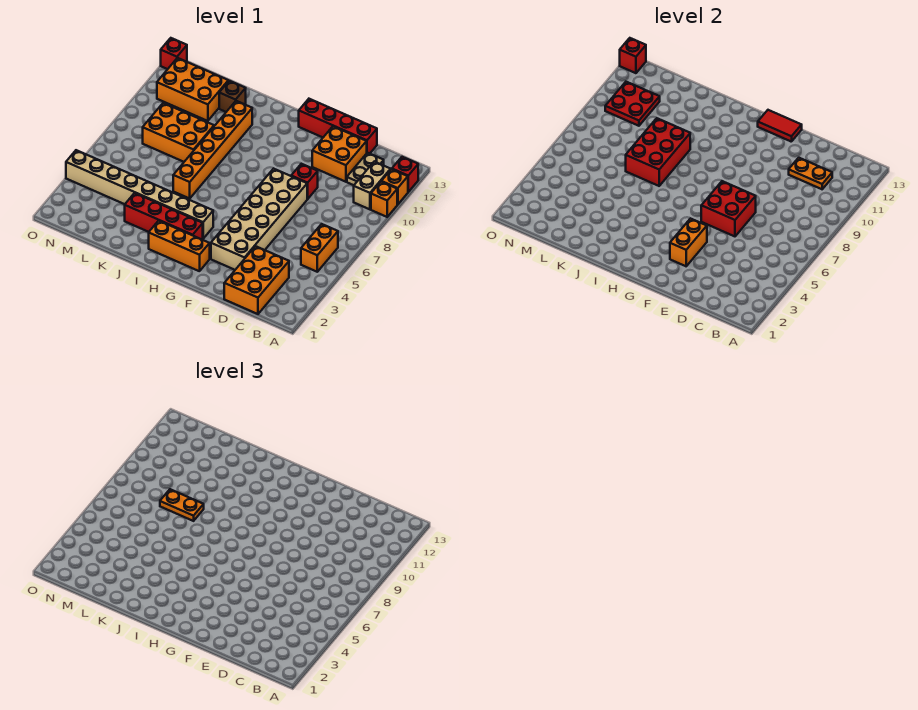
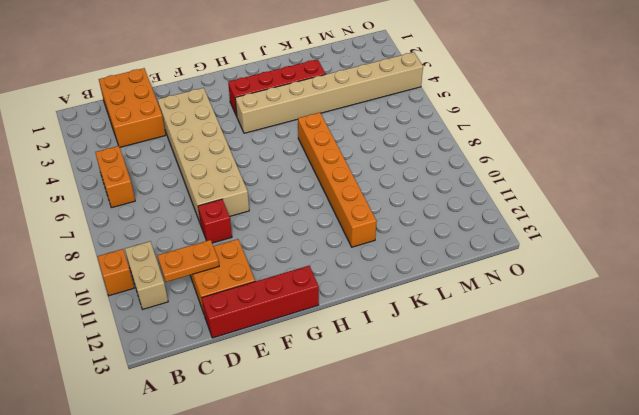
none -> orange 1x1 brick [381,169,408,205]
none -> red 1x1 brick [392,157,418,192]
none -> tan 1x2 plate [347,153,384,185]

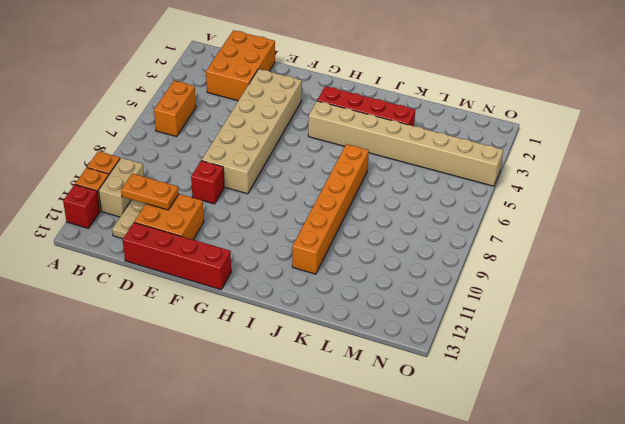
none -> orange 1x3 brick [149,221,210,271]
none -> orange 2x3 brick [143,103,214,162]
none -> brown 1x1 brick [219,81,246,112]

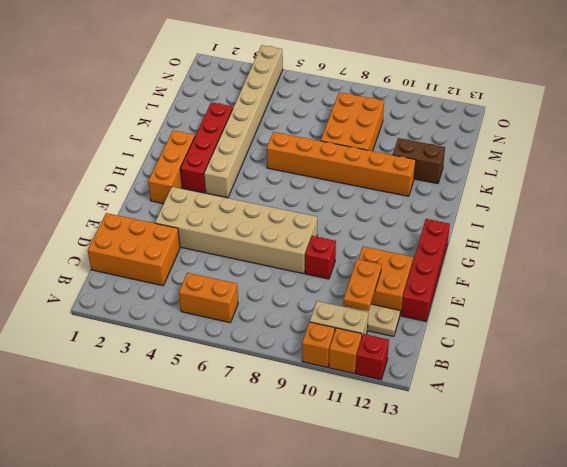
brown 1x2 brick [393,138,445,184] -> brown 1x1 brick [219,81,246,112]
none -> orange 2x3 brick [157,58,228,121]
none -> red 1x1 brick [161,38,187,69]
none -> red 2x2 brick [701,181,756,236]

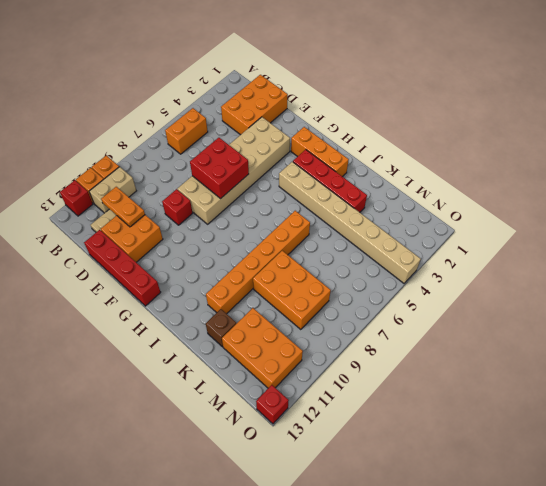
none -> orange 1x2 brick [670,218,707,266]
none -> red 1x2 tile [758,110,802,142]
none -> red 2x3 brick [626,118,690,186]

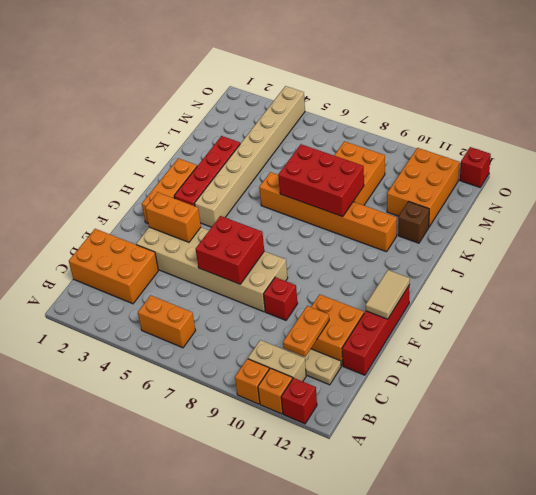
tan 1x2 tile [366,270,410,319] -> red 1x2 tile [758,110,802,142]
none -> red 2x2 plate [605,82,660,126]
none -> red 1x1 brick [620,38,646,73]
none -> orange 1x2 plate [160,489,204,521]

